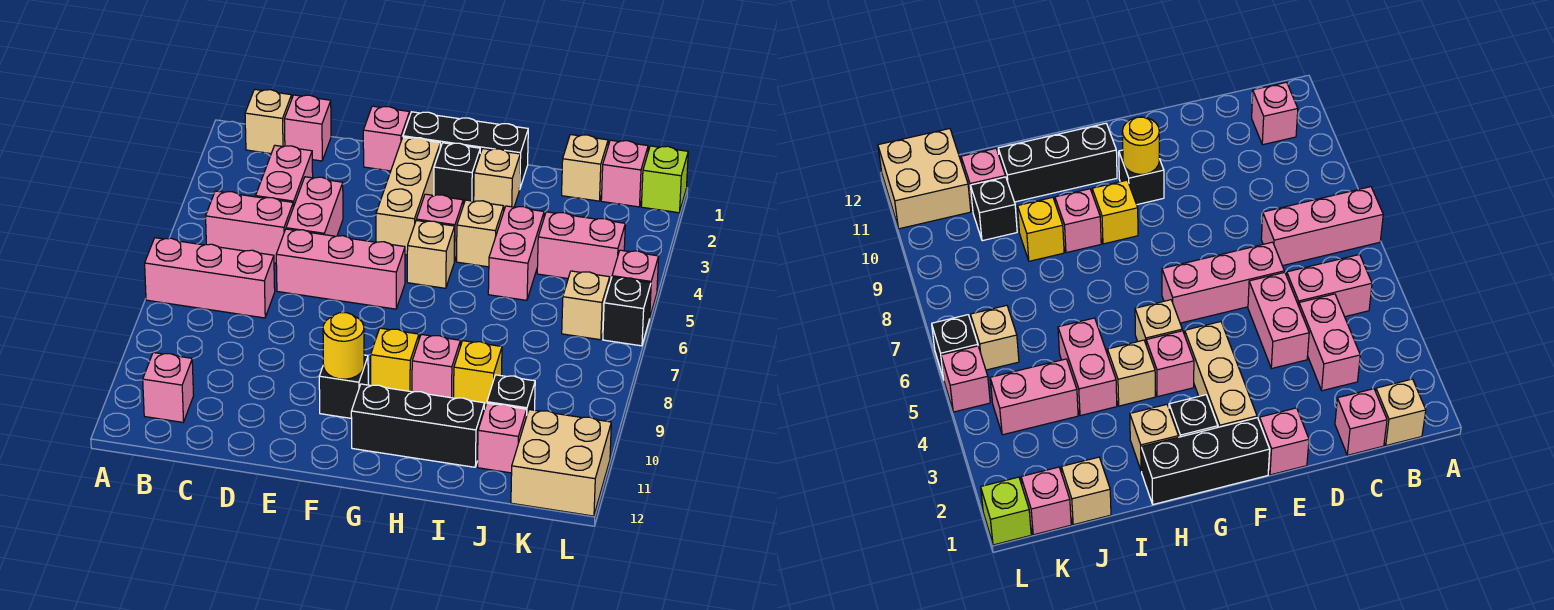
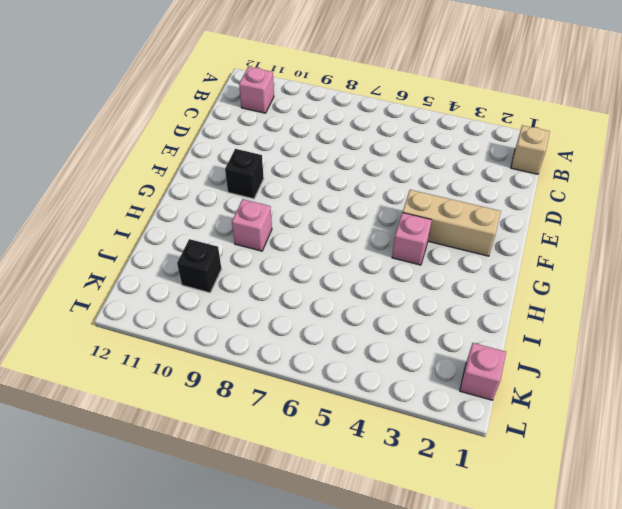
none -> pink 1x3 brick [145,238,275,318]
none -> pink 1x2 brick [206,191,293,263]
none -> pink 1x1 brick [284,95,331,161]
none -> pink 1x2 brick [256,145,313,207]

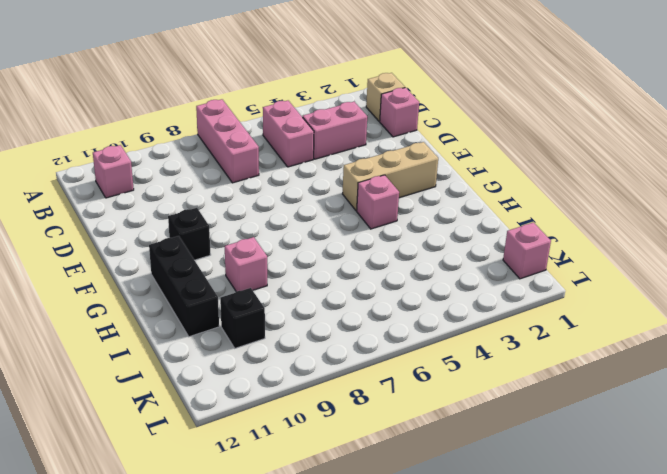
none -> pink 1x2 brick [286,177,343,236]
none -> pink 1x3 brick [276,229,405,309]
none -> pink 1x1 brick [363,106,410,171]
none -> black 1x3 brick [403,112,528,190]

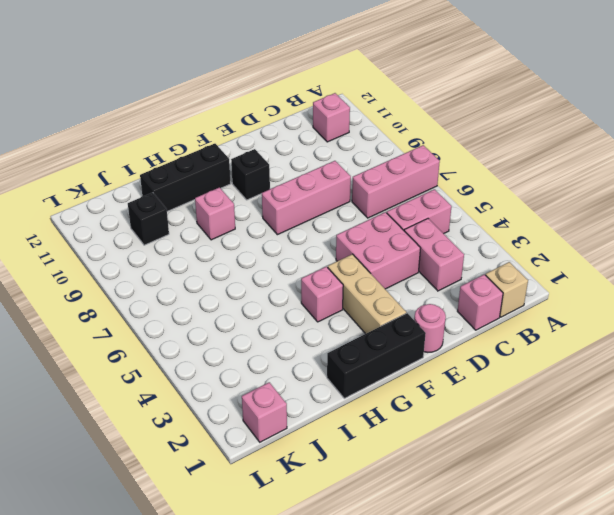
pink 2x2 brick [336,212,420,289] -> pink 1x2 brick [286,177,343,236]
pink 1x3 brick [262,161,351,235] -> pink 1x3 brick moved to [276,229,405,309]
pink 1x1 round brick [414,304,446,352] -> pink 1x1 brick [363,106,410,171]
none -> black 1x1 brick [434,143,480,205]
none -> tan 1x1 brick [407,220,455,288]
none -> yellow 1x1 brick [371,328,419,392]
none -> tan 1x1 brick [474,149,520,209]

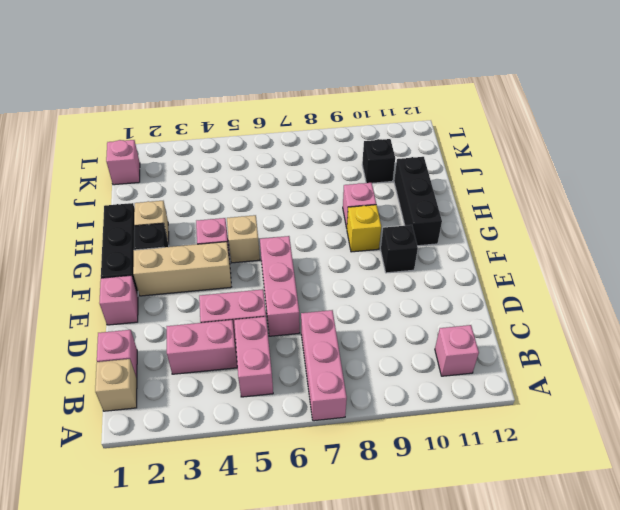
none -> tan 1x1 brick [457,200,504,267]
none -> pink 1x2 brick [488,206,544,300]
none -> yellow 1x1 brick [454,341,502,409]
none -> tan 1x1 brick [562,135,608,201]

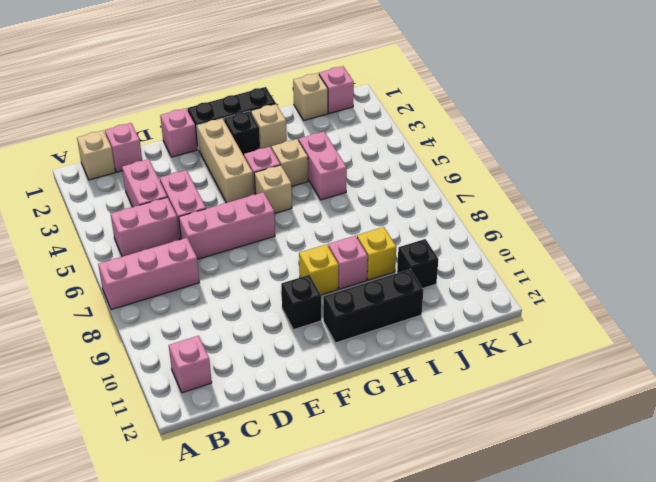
none -> pink 1x2 brick [537,212,625,284]
none -> pink 1x1 brick [478,403,527,473]
none -> tan 1x1 brick [562,271,610,340]
none -> tan 2x2 brick [511,410,611,516]

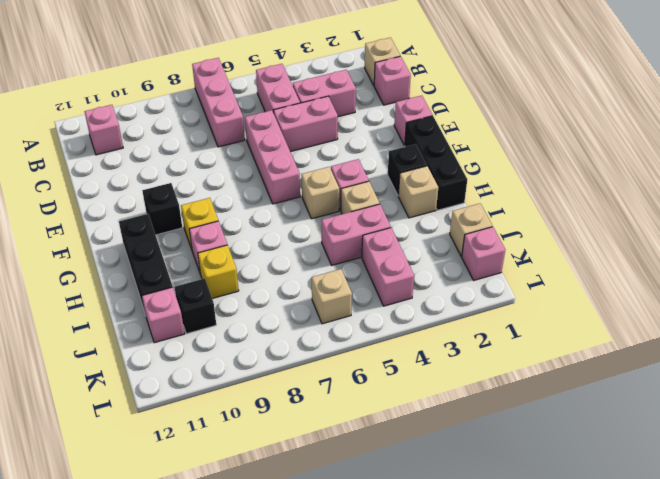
none -> tan 1x3 brick [376,137,440,255]
none -> tan 2x2 brick [511,410,611,516]
none -> lime 1x1 brick [641,146,688,213]
none -> pink 1x1 brick [612,250,659,318]

